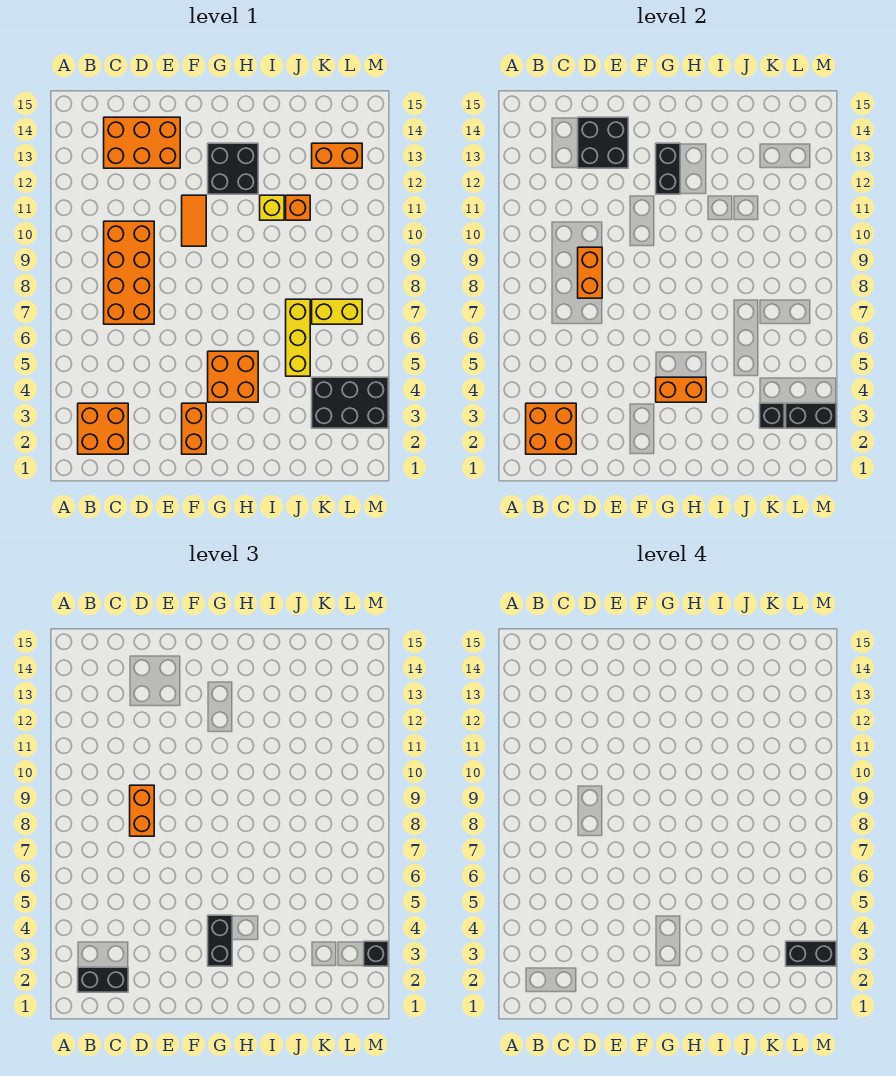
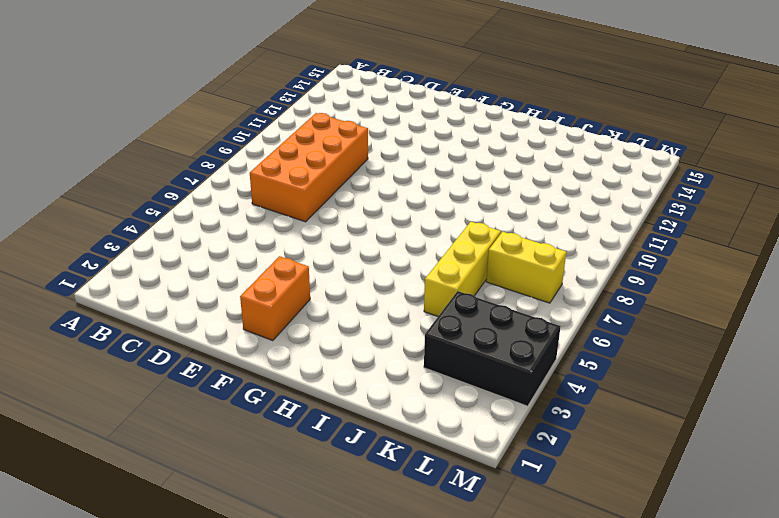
none -> orange 2x2 brick [78,403,128,454]
none -> orange 2x3 brick [104,117,180,168]
none -> orange 1x2 tile [182,195,206,246]

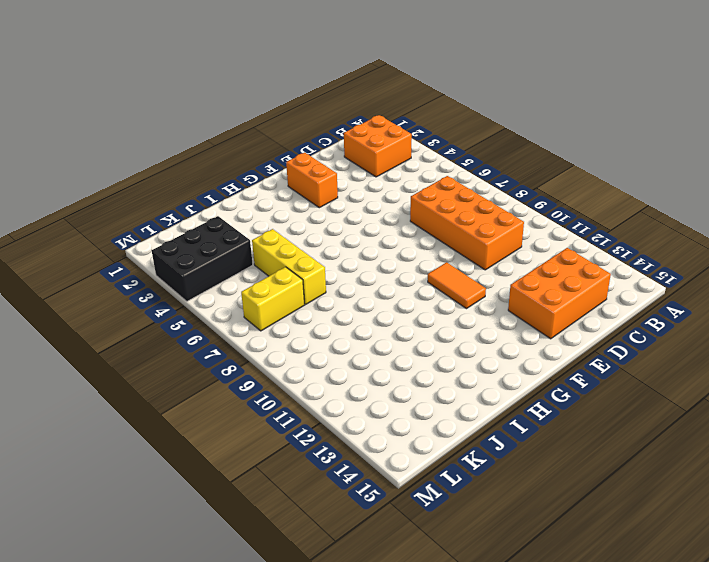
none -> orange 2x2 brick [208,351,258,402]
none -> black 2x2 brick [208,143,258,194]
none -> yellow 1x1 brick [260,195,284,220]

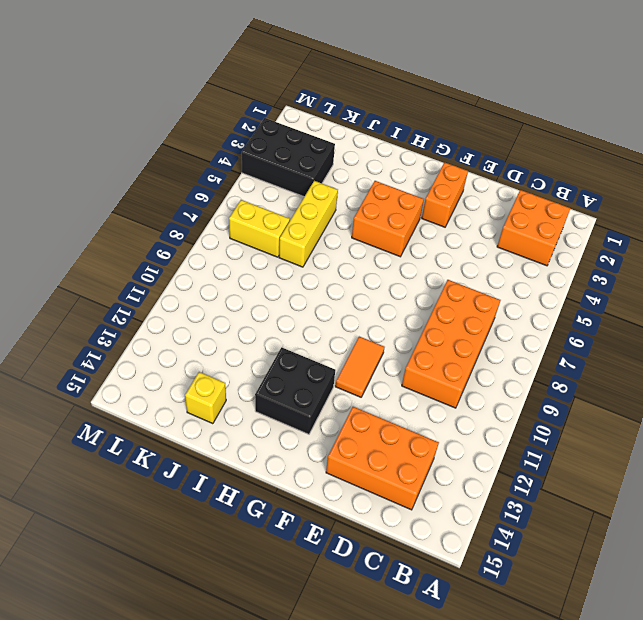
yellow 1x1 brick [185,372,226,424] -> yellow 1x1 brick moved to [260,195,284,220]
none -> orange 1x1 brick [286,195,310,220]
none -> orange 1x2 brick [312,143,362,168]
none -> orange 2x2 brick [526,403,576,454]

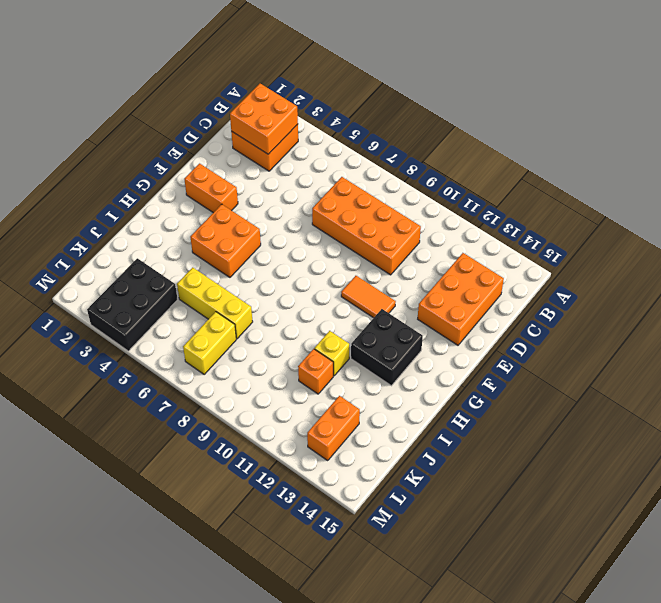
none -> orange 1x2 brick [578,247,602,298]
none -> black 2x2 brick [578,117,628,168]
none -> orange 1x2 brick [656,377,706,402]

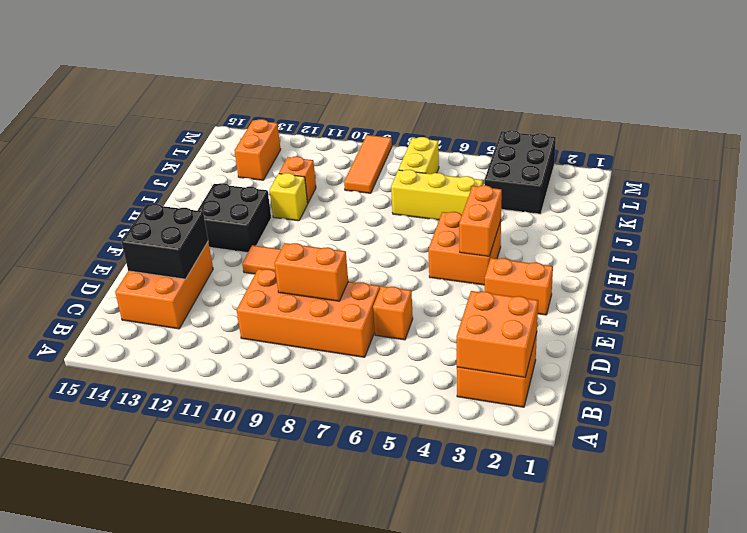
orange 1x1 brick [373,286,413,340] -> none
orange 1x3 tile [344,135,392,193] -> none
none -> black 1x2 brick [656,143,680,194]
none -> black 1x1 brick [760,403,784,428]
none -> black 1x2 brick [786,403,836,428]

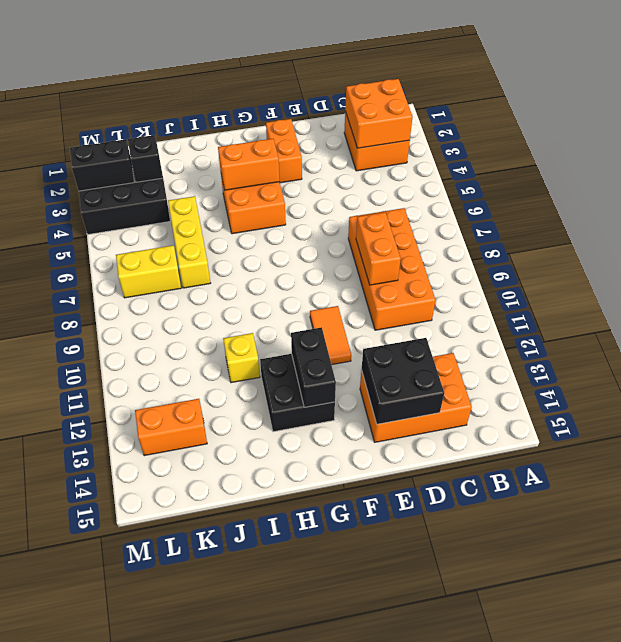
none -> orange 1x1 brick [286,195,310,220]
none -> black 1x2 brick [78,967,128,992]
none -> orange 1x2 brick [130,785,154,836]

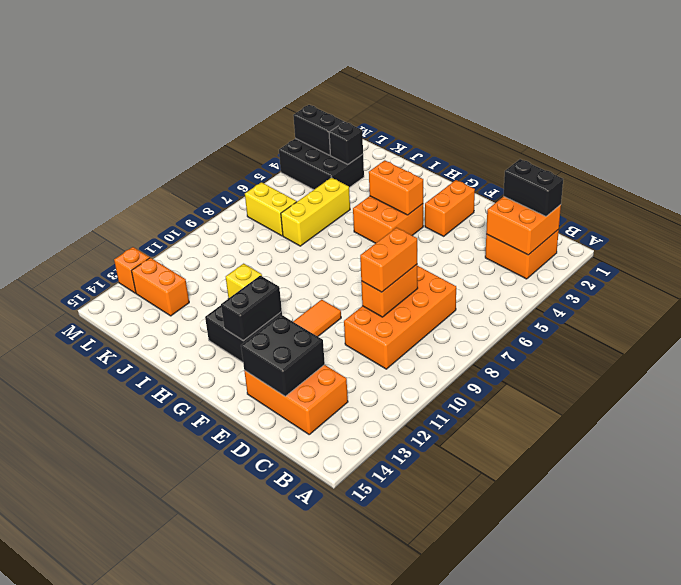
orange 1x1 brick [114,247,150,293] -> orange 1x1 brick moved to [286,195,310,220]
none -> black 1x2 brick [208,915,232,966]
none -> black 1x1 brick [364,941,388,966]
none -> black 1x2 brick [786,941,836,966]

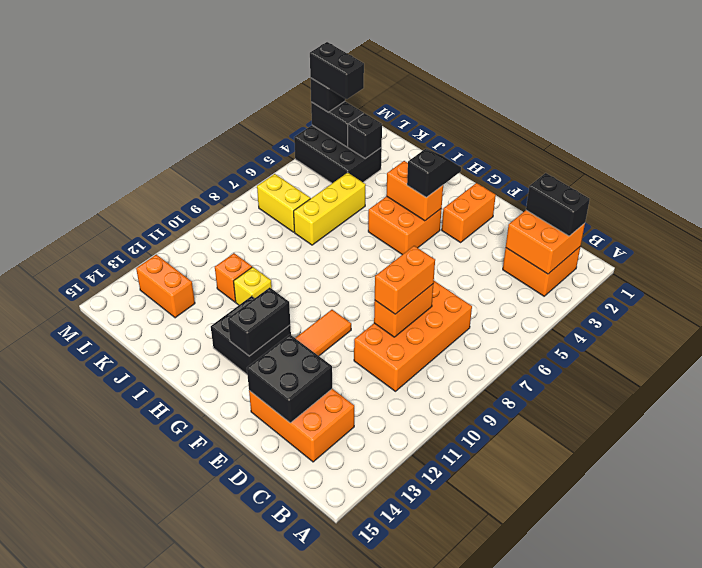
black 1x2 slope [407,149,461,197] -> black 1x2 brick [208,915,232,966]

